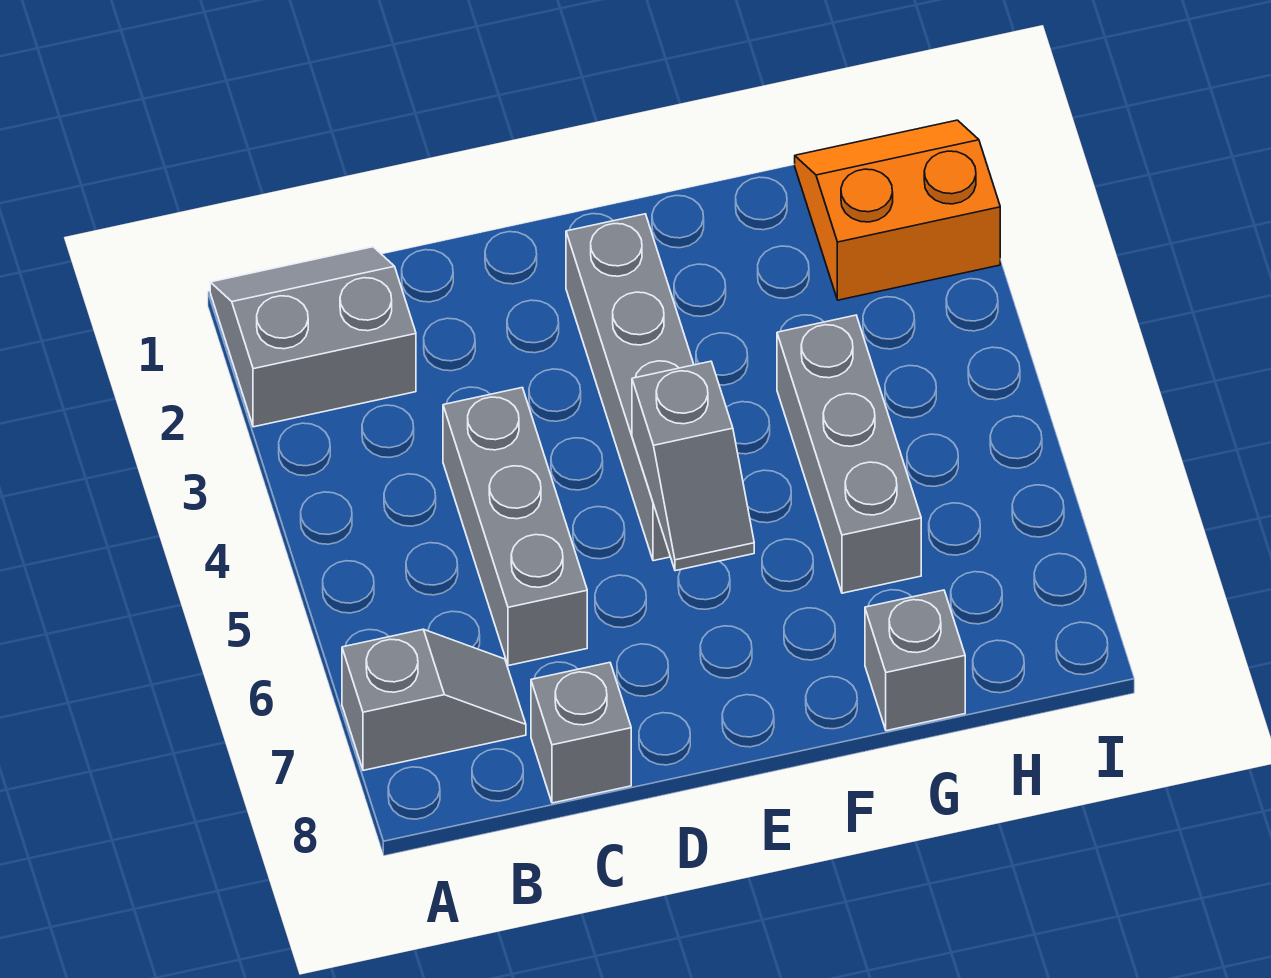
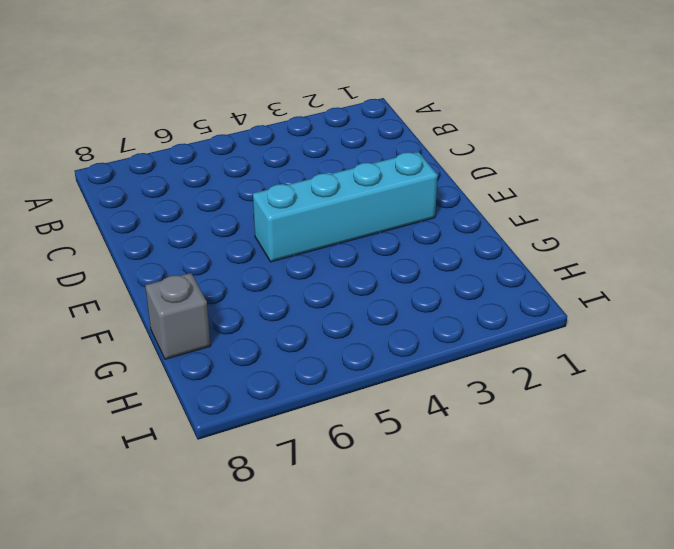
cyan 1x4 brick [253,152,438,262] -> grey 1x4 brick [566,214,694,561]
none -> grey 2x2 slope [210,247,416,427]
none -> grey 1x2 slope [342,629,526,770]

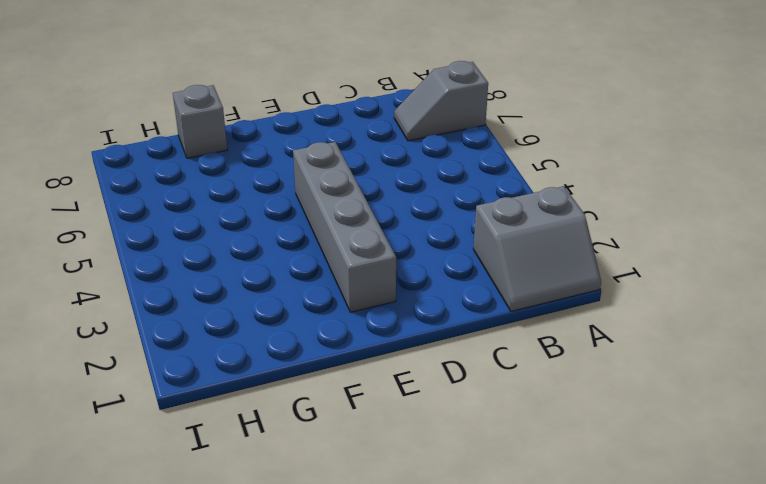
none -> grey 1x3 brick [443,388,587,666]
none -> grey 1x1 brick [531,663,631,803]

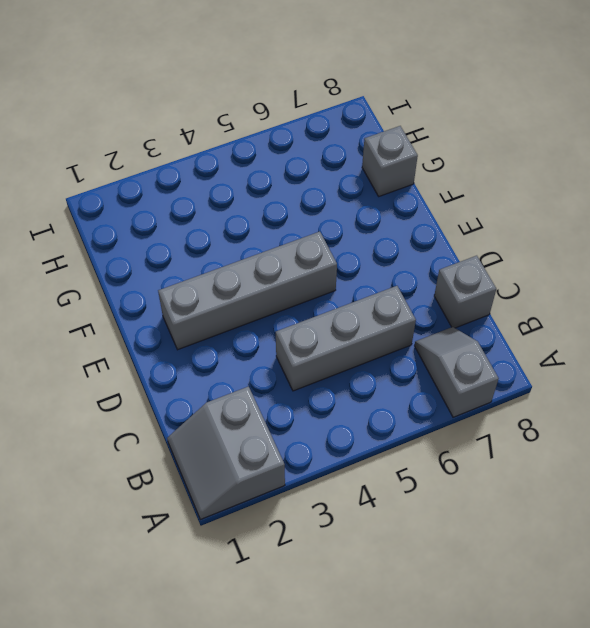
none -> grey 1x3 brick [777,315,921,593]
none -> orange 2x2 slope [795,120,1000,300]

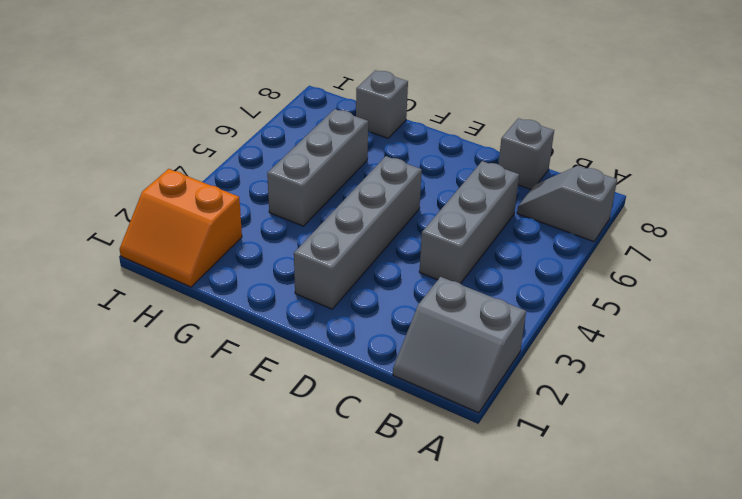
none -> grey 1x2 slope [632,361,754,571]

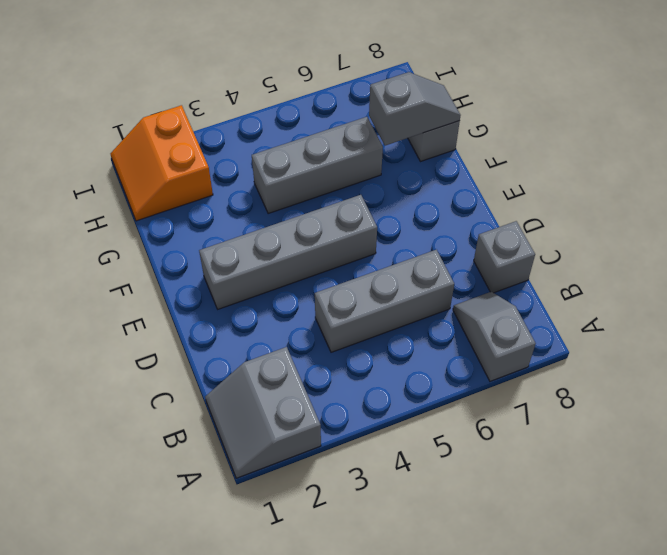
grey 1x2 slope [369,72,461,146] -> grey 1x2 slope moved to [632,361,754,571]

